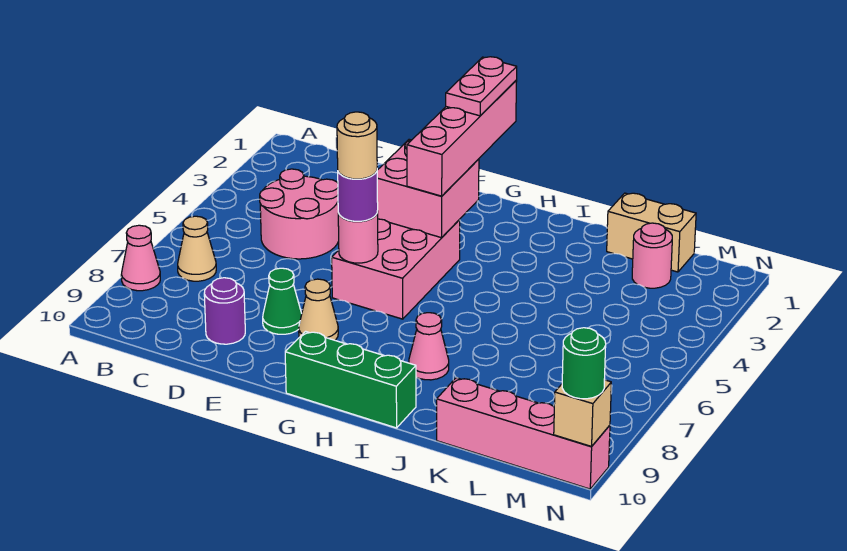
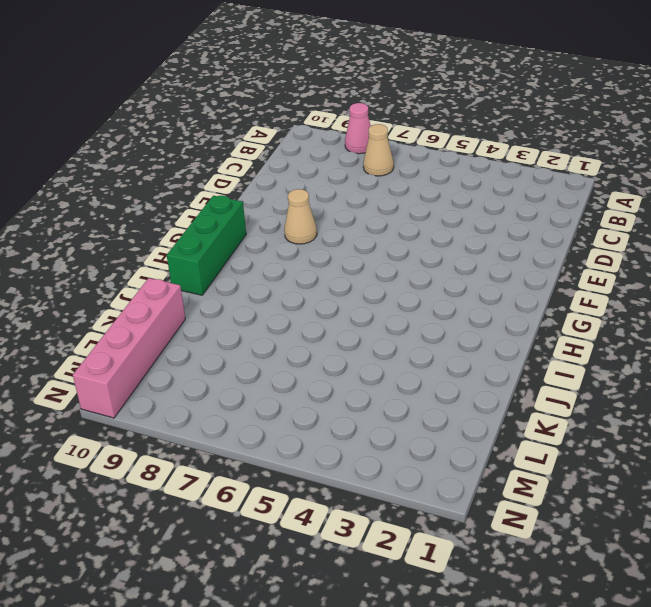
none -> pink 2x2 round brick [260,169,339,259]
none -> purple 1x1 round brick [204,278,245,344]
none -> green 1x1 cone [263,268,302,334]

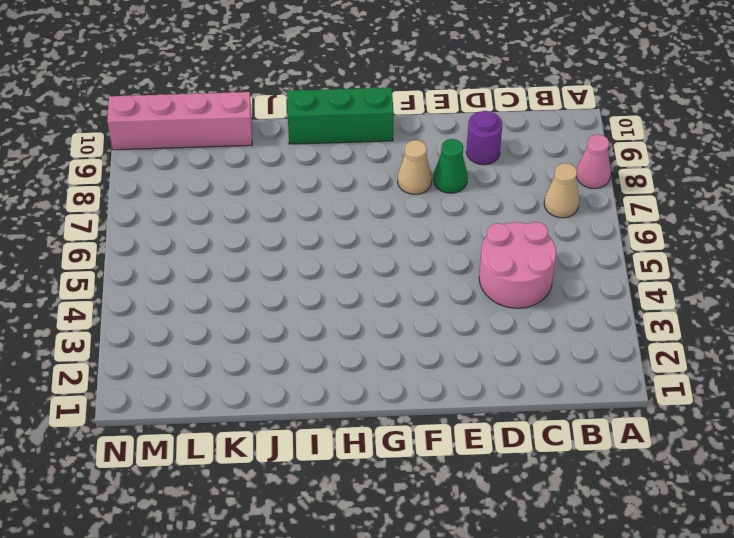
none -> pink 2x3 brick [332,219,460,319]
none -> pink 1x1 cone [409,313,449,380]
none -> tan 1x2 brick [607,193,696,272]

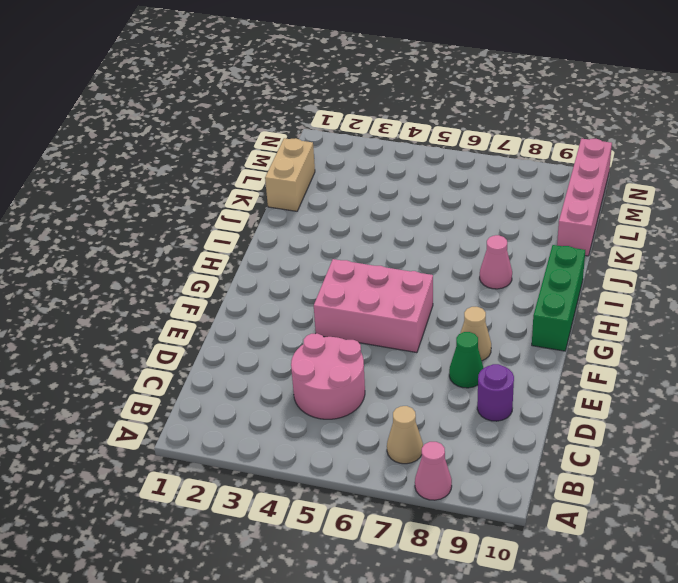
none -> pink 1x1 round brick [632,223,672,288]
none -> pink 2x2 brick [377,139,479,238]
none -> pink 1x1 round brick [338,211,378,263]

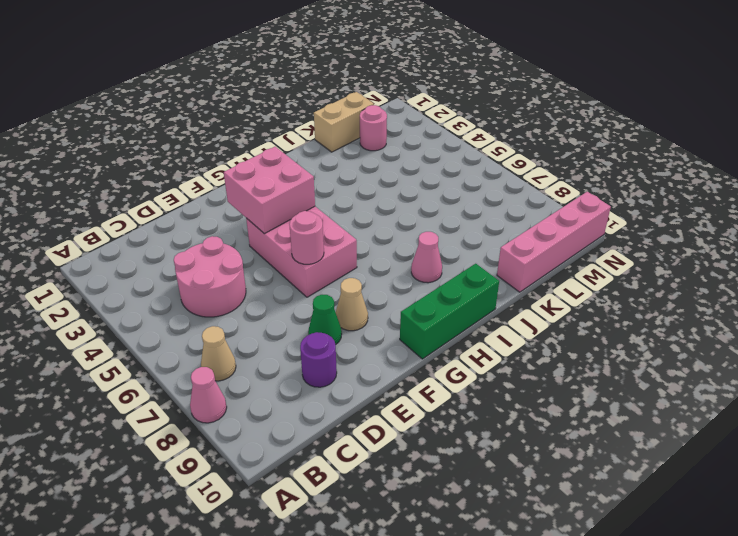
none -> tan 1x1 brick [554,380,611,446]
none -> purple 1x1 round brick [338,171,378,221]
none -> pink 1x4 brick [407,81,517,196]

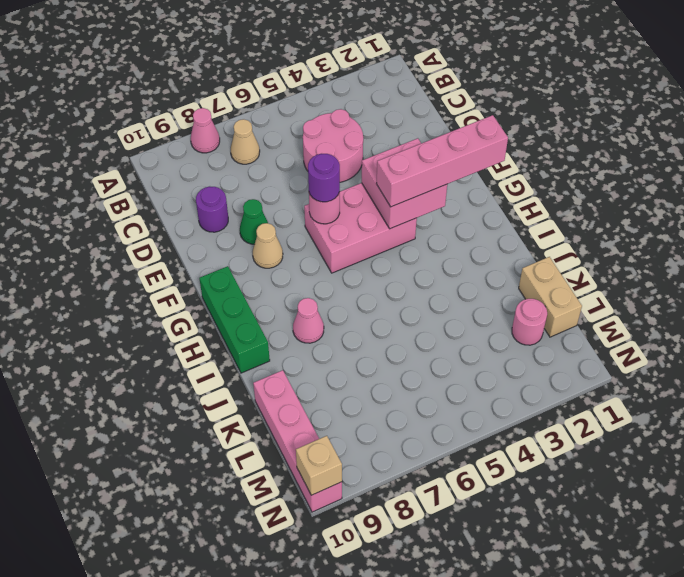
none -> green 1x1 round brick [562,328,606,399]
none -> tan 1x1 round brick [337,112,377,179]
none -> pink 1x2 plate [446,57,517,116]

